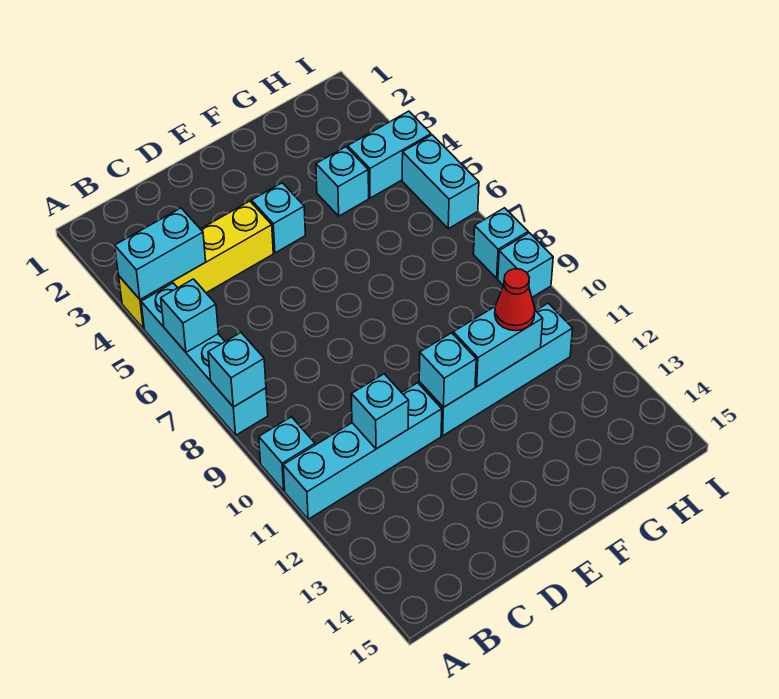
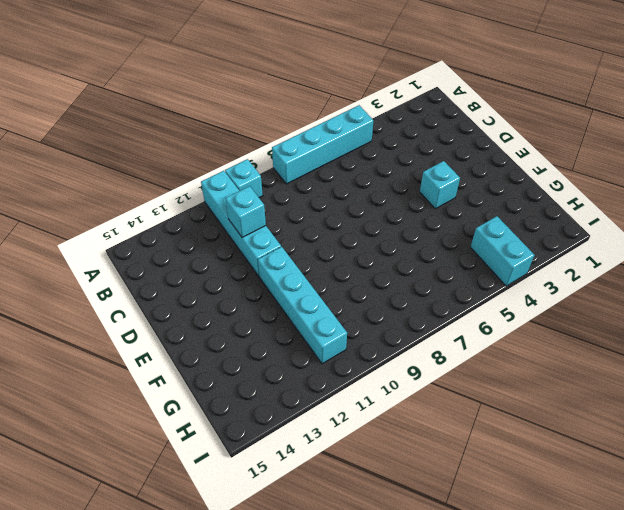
none -> yellow 1x4 brick [119,201,273,329]
none -> cyan 1x1 brick [316,147,369,216]
none -> cyan 1x2 brick [402,135,479,229]

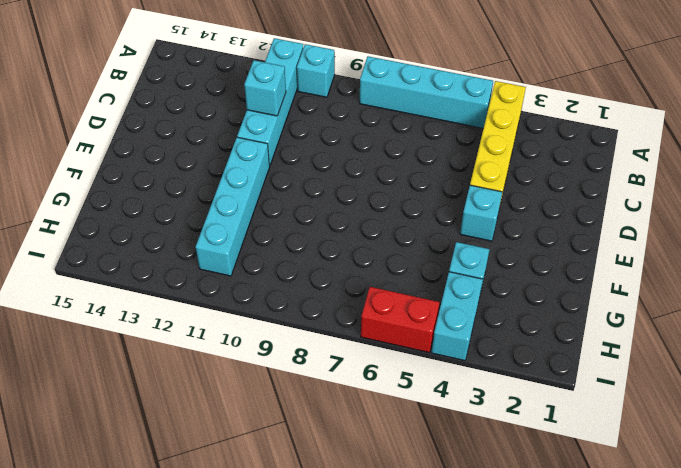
red 1x2 brick [361,287,440,353] -> cyan 1x2 brick [402,135,479,229]
none -> cyan 1x1 brick [474,208,528,278]
none -> cyan 1x1 brick [498,233,553,297]
none -> cyan 1x2 brick [115,208,206,300]

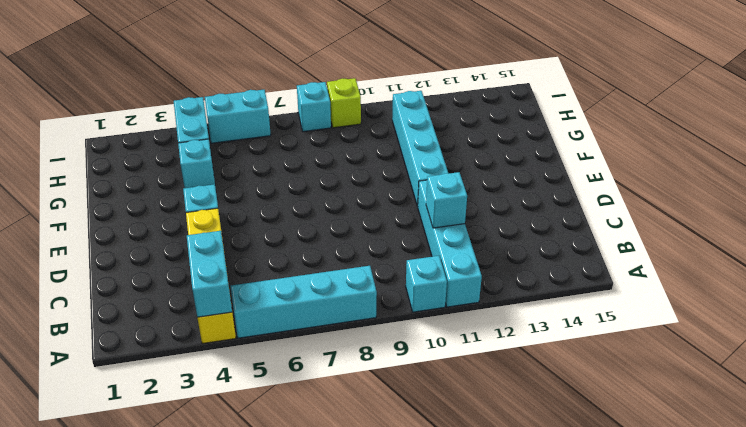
lime 1x1 brick [327,78,361,128] -> cyan 1x1 brick [498,233,553,297]
none -> cyan 1x1 brick [161,279,218,352]
none -> cyan 1x1 brick [208,333,266,407]
none -> cyan 1x1 brick [419,333,476,407]

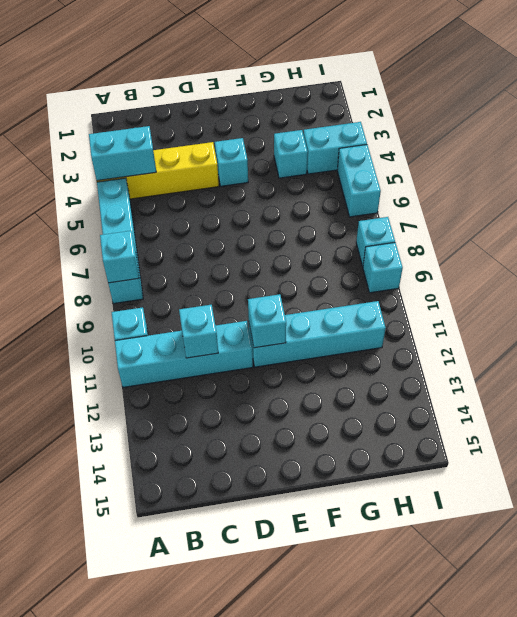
none -> cyan 1x1 brick [161,279,218,352]
none -> cyan 1x2 brick [453,307,543,387]
none -> red 1x1 cone [495,269,535,331]

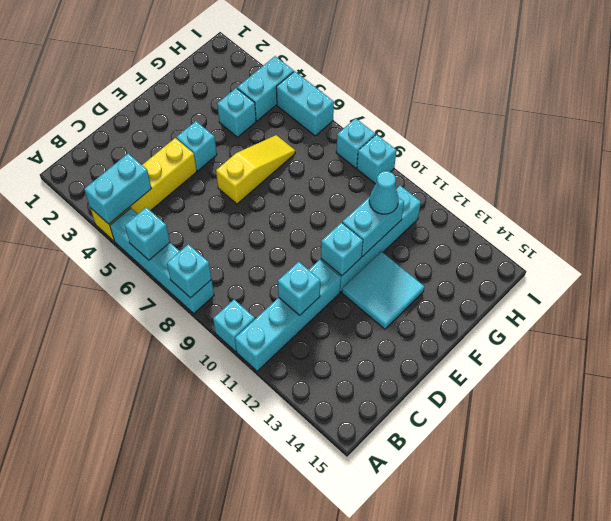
yellow 1x3 slope [216,135,295,204] -> none
cyan 2x2 tile [342,251,425,329] -> none
cyan 1x1 cone [369,171,399,214] -> red 1x1 cone [495,269,535,331]

